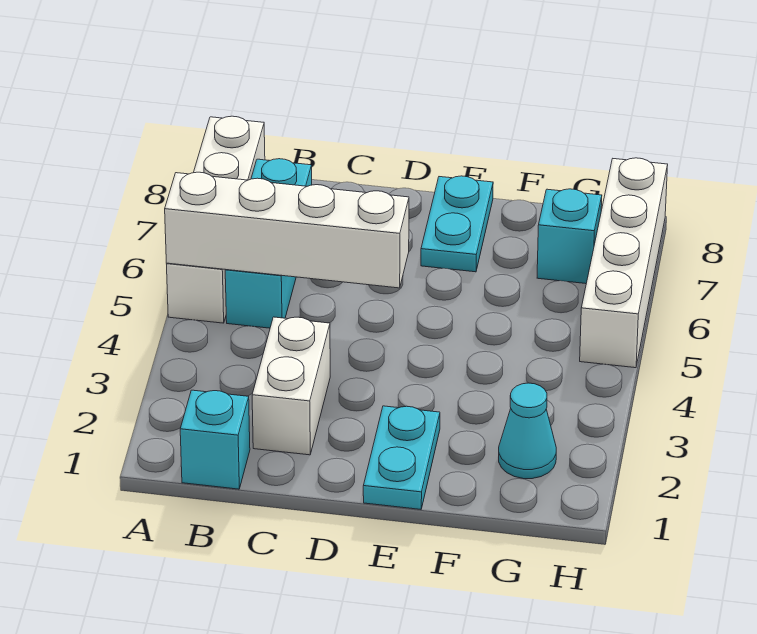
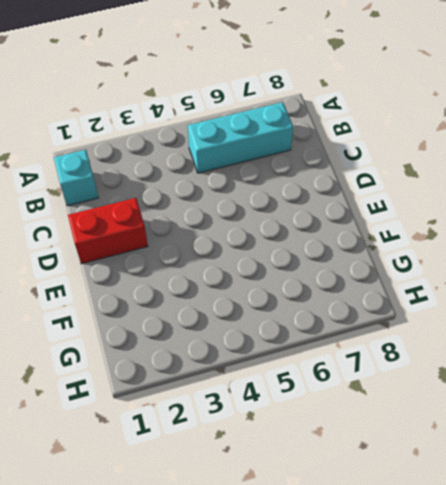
red 1x2 brick [68,198,148,264] -> none
none -> white 1x4 brick [167,116,265,323]
none -> white 1x2 brick [252,317,330,455]

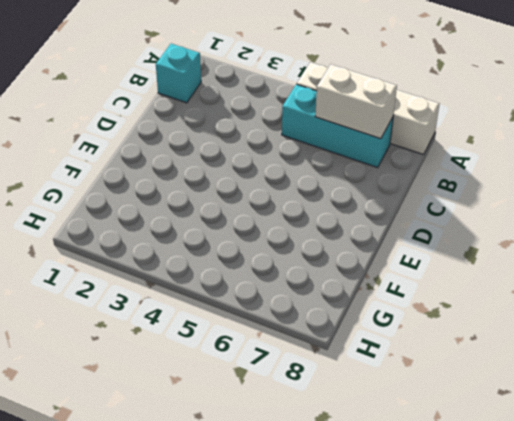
white 1x2 brick [315,64,397,139] -> white 1x2 brick moved to [252,317,330,455]
none -> cyan 1x2 plate [363,406,440,509]
none -> cyan 1x2 plate [421,176,493,272]

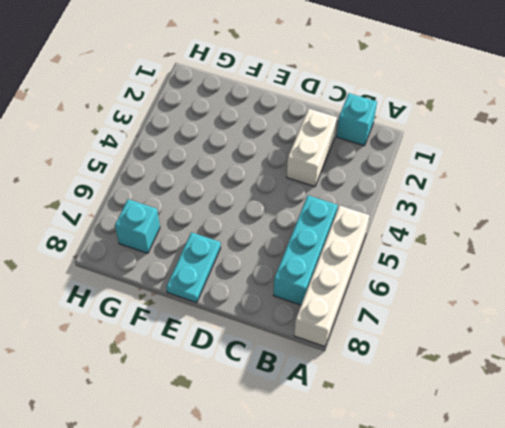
none -> cyan 1x2 plate [363,406,440,509]
none -> cyan 1x1 cone [499,383,556,479]

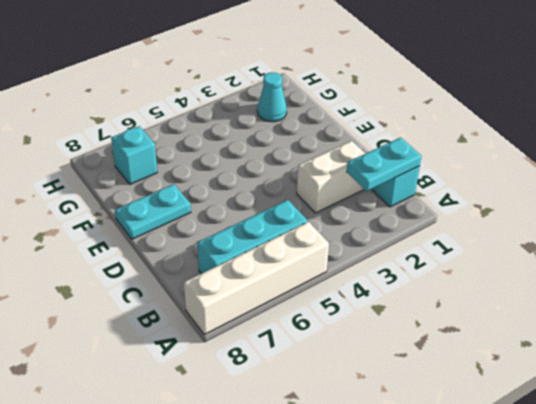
cyan 1x2 plate [347,138,421,191] -> cyan 1x2 plate moved to [363,406,440,509]
none -> white 1x4 brick [580,158,668,368]
none -> white 1x4 brick [165,172,409,288]

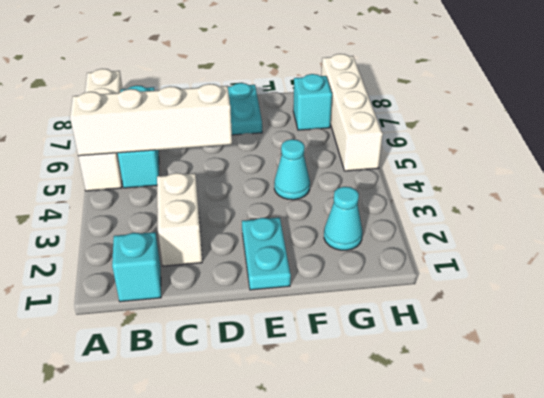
cyan 1x1 cone [274,139,310,200] -> none

